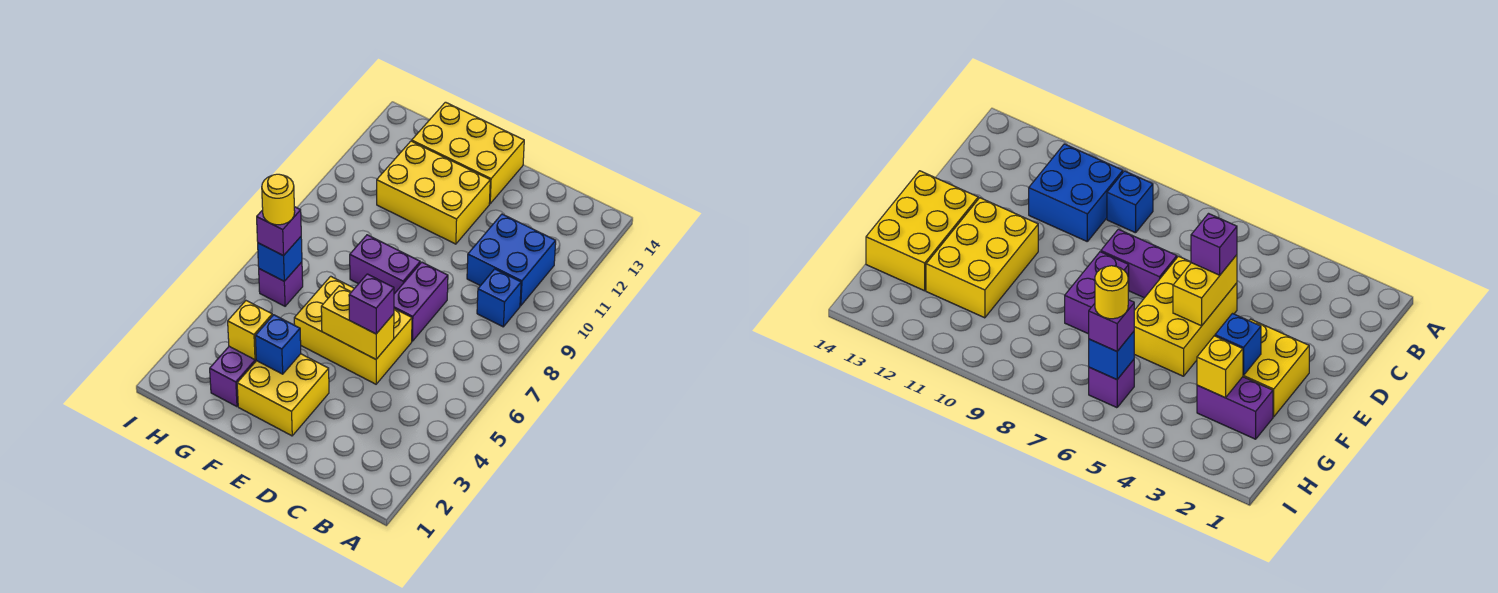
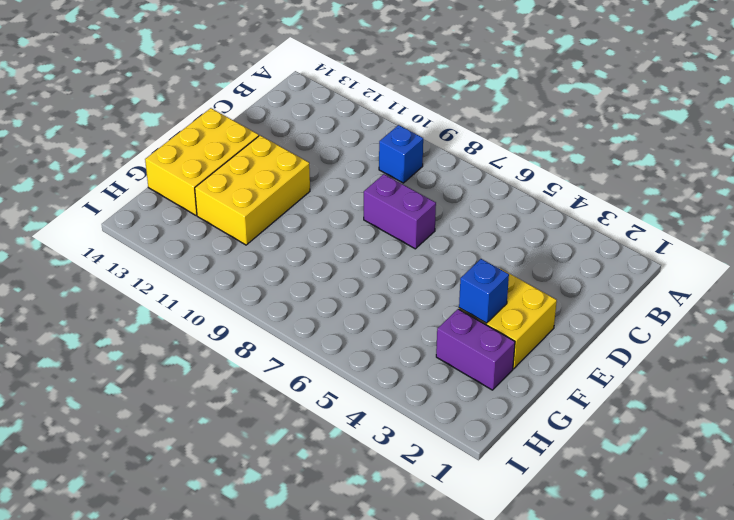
none -> blue 2x2 brick [467,214,556,306]
none -> yellow 2x3 brick [294,276,412,384]
none -> purple 1x2 brick [350,235,420,294]

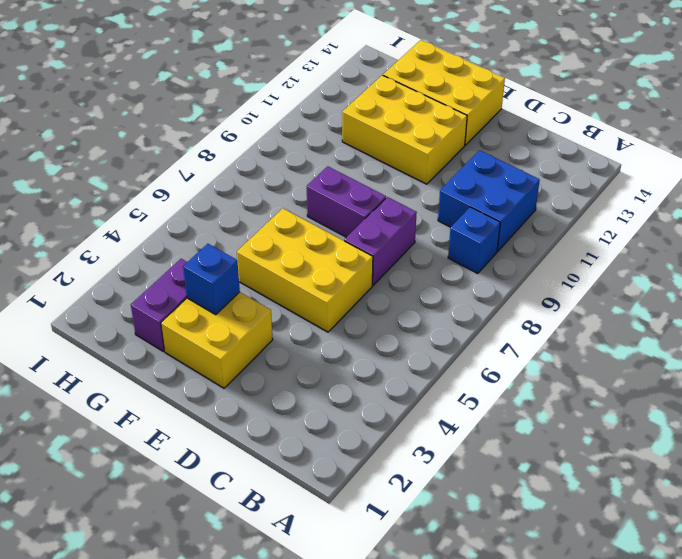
none -> purple 1x1 brick [259,262,303,306]
none -> yellow 1x2 brick [321,286,394,359]
none -> yellow 1x1 brick [228,301,272,360]

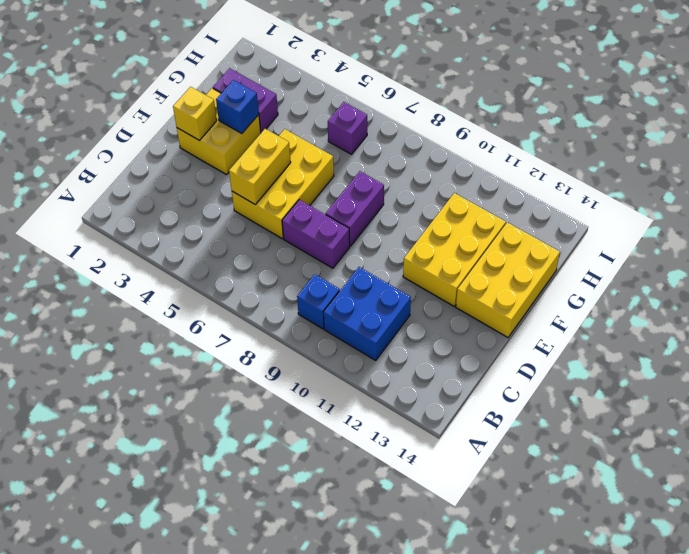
yellow 1x1 brick [173,87,217,141] -> yellow 1x1 brick moved to [228,301,272,360]
none -> blue 1x1 brick [258,237,302,281]
none -> purple 1x1 brick [349,274,394,334]
none -> purple 1x1 brick [257,207,301,256]

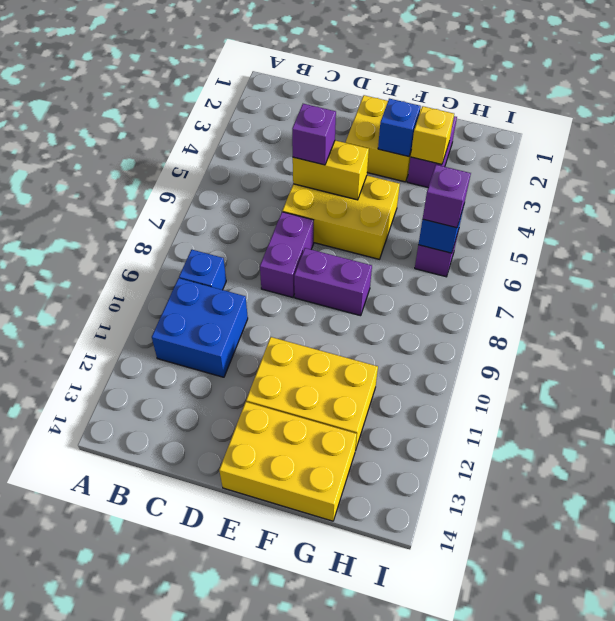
none -> yellow 1x1 round brick [262,174,295,225]

